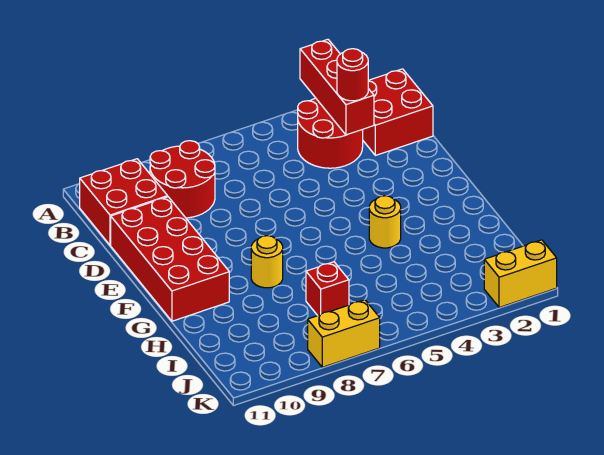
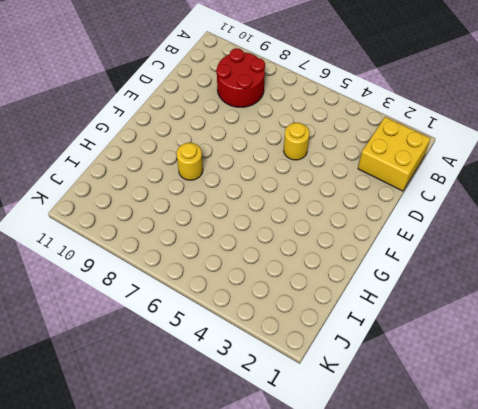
yellow 2x2 brick [358,117,431,191] -> red 2x2 brick [363,69,433,155]
yellow 1x1 round brick [284,123,310,160] -> yellow 1x1 round brick moved to [369,196,401,248]
none -> red 2x2 round brick [298,98,363,168]
none -> red 2x2 brick [80,159,168,245]
none -> red 2x4 brick [111,197,229,321]

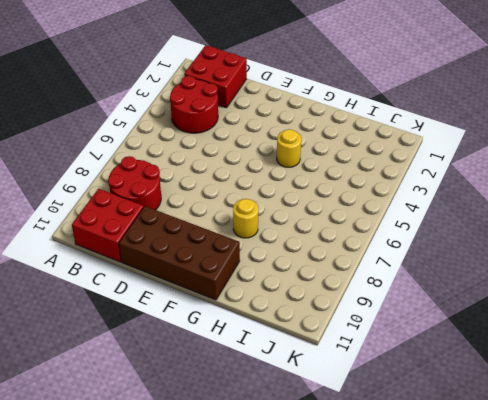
brown 2x4 brick [119,206,240,300] -> red 2x4 brick [111,197,229,321]
none -> red 1x1 brick [306,262,349,315]
none -> yellow 1x2 brick [484,240,557,308]
none -> yellow 1x2 brick [308,300,380,367]

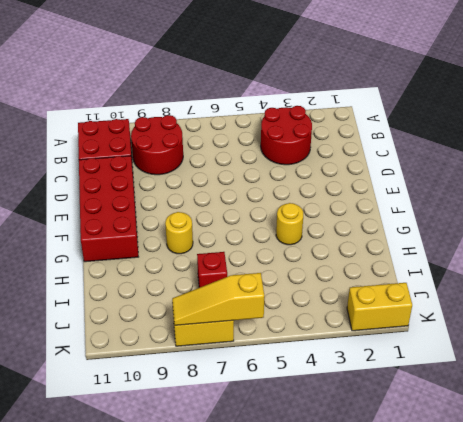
yellow 1x3 slope [172,273,264,325] -> none
none -> red 2x2 brick [363,69,433,155]
none -> red 1x3 brick [300,39,374,135]
none -> red 1x1 round brick [337,49,368,101]

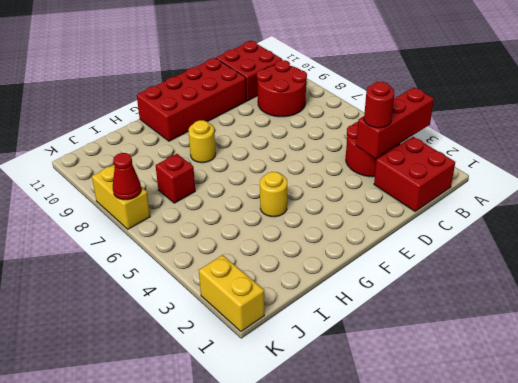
red 1x1 cone [113,153,141,200] -> none

